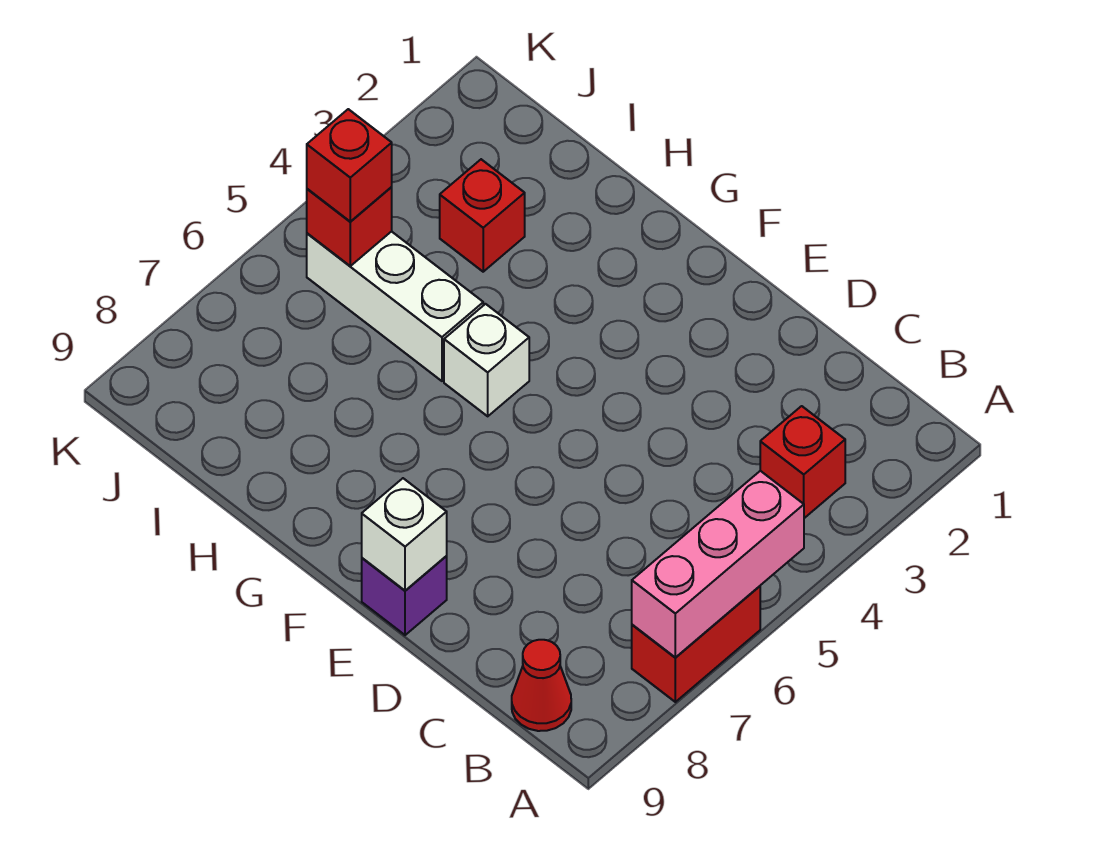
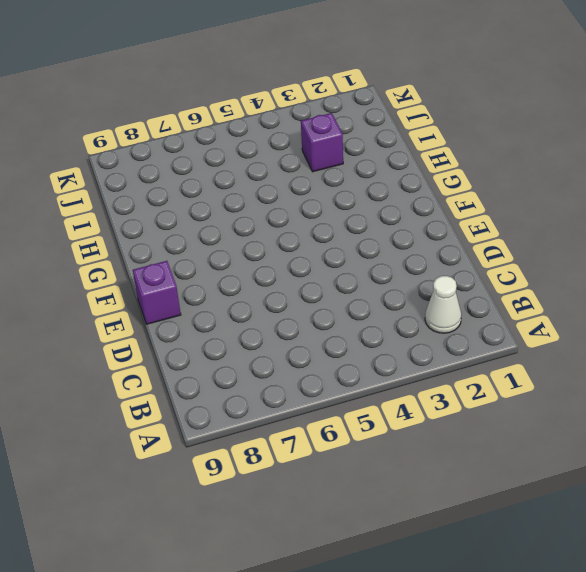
white 1x1 cone [425,276,461,333] -> none
purple 1x1 brick [301,113,343,172] -> red 1x1 brick [440,159,525,272]
none -> red 1x2 brick [632,586,760,702]
none -> red 1x1 brick [760,406,845,518]

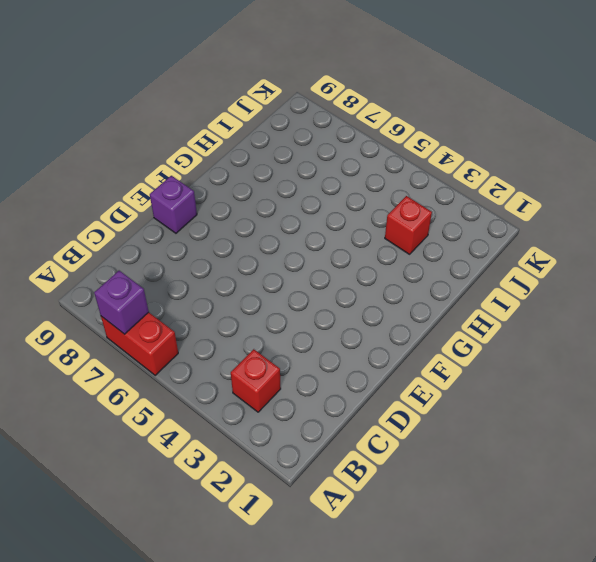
purple 1x1 brick [94,271,149,334] -> pink 1x3 brick [632,471,804,657]
none -> red 1x1 cone [512,640,571,731]
none -> white 1x1 brick [444,304,529,416]

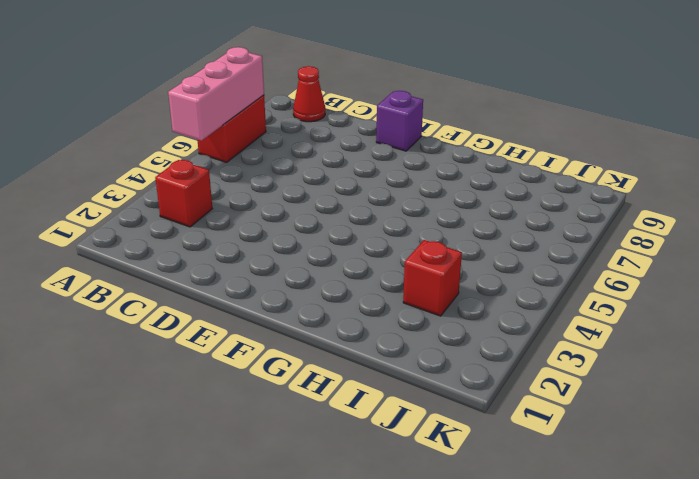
none -> white 1x1 brick [444,304,529,416]
none -> white 1x3 brick [307,231,483,381]

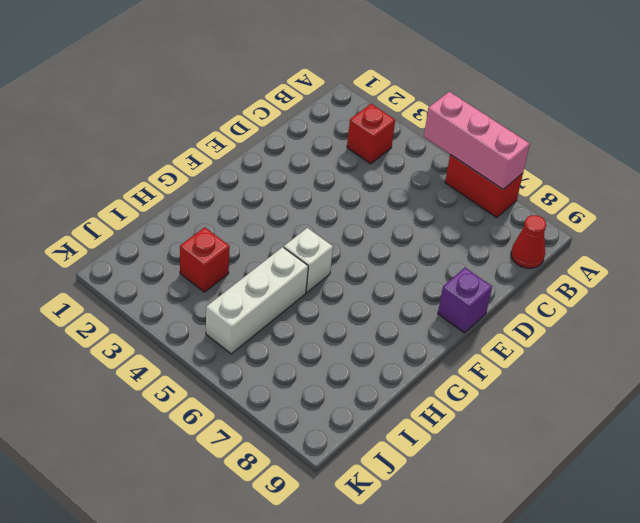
none -> white 1x1 brick [362,478,447,591]
none -> red 1x1 brick [307,187,392,266]

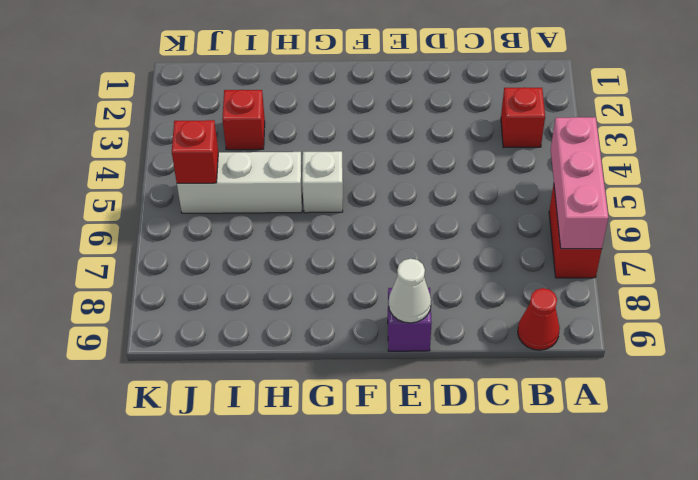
white 1x1 cone [389,259,431,323] -> white 1x1 brick [362,478,447,591]
none -> red 1x1 brick [307,109,392,221]

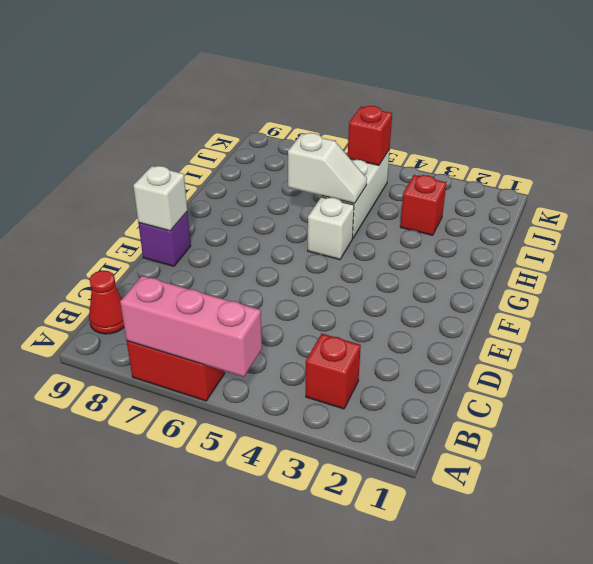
white 1x2 slope [288,133,367,204] -> none
none -> red 1x1 brick [307,109,392,221]

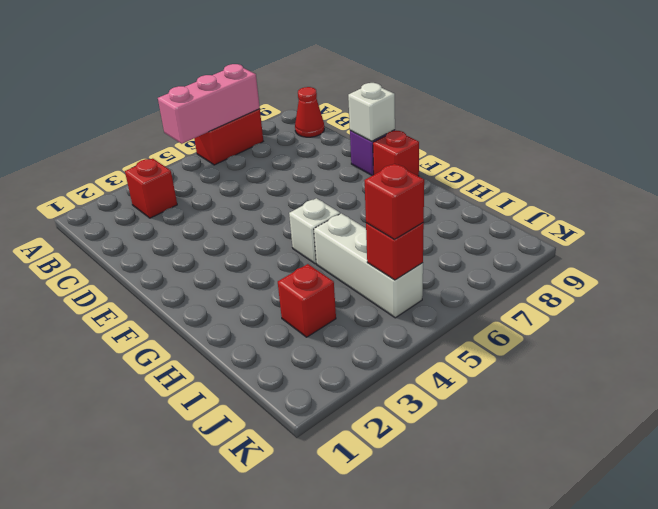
red 1x1 brick [373,131,419,176] -> none

